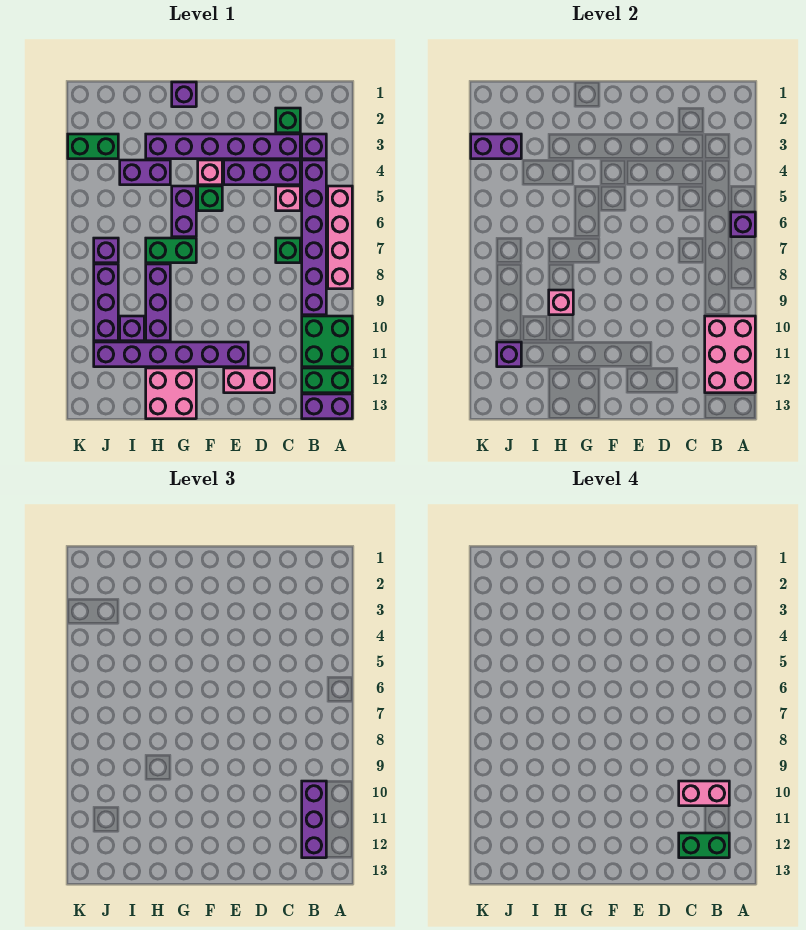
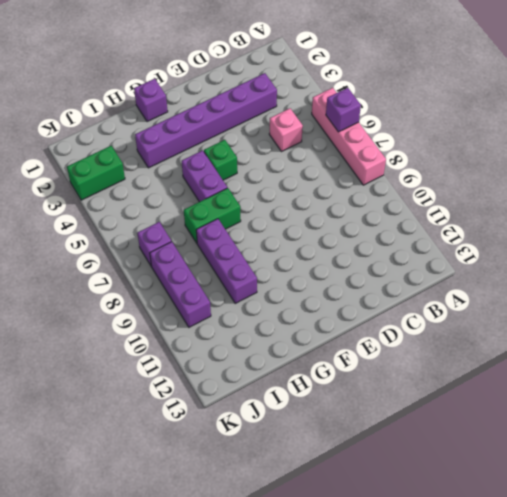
none -> green 2x2 brick [302,316,352,367]
none -> green 1x2 brick [302,368,352,393]
none -> purple 1x2 brick [302,394,352,419]
none -> purple 1x1 brick [302,134,326,159]

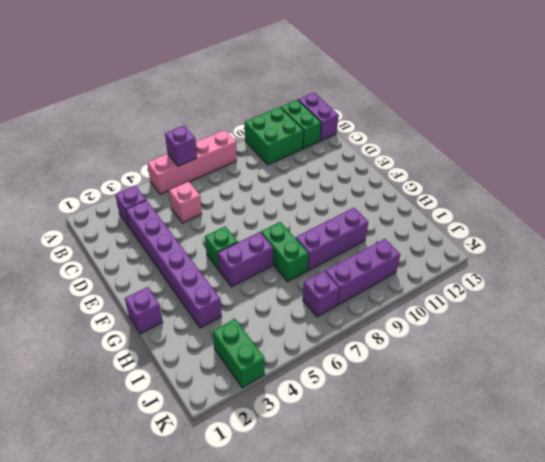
none -> purple 1x6 brick [302,160,326,315]
none -> green 1x1 brick [276,108,300,133]
none -> purple 1x3 brick [224,160,300,185]
none -> green 1x1 brick [276,238,300,263]

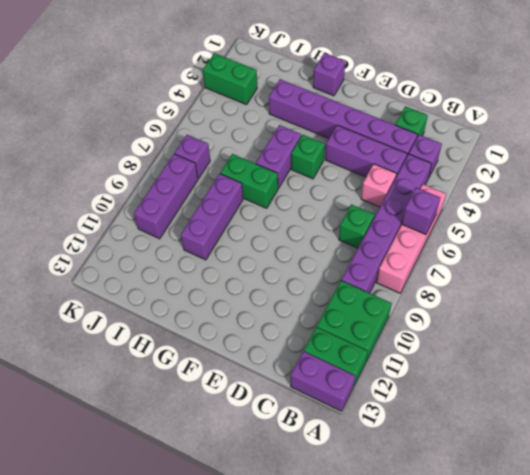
none -> pink 1x2 brick [224,368,274,393]
none -> purple 1x6 brick [94,342,248,367]
none -> pink 1x1 brick [198,160,222,185]
none -> pink 2x2 brick [146,368,196,419]

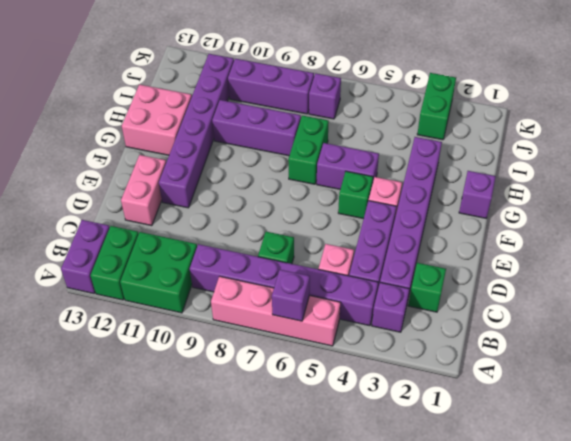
none -> purple 1x2 brick [120,160,170,185]
none -> purple 1x1 brick [120,316,144,341]
none -> pink 2x3 brick [705,316,755,393]
none -> pink 1x1 brick [549,290,573,315]

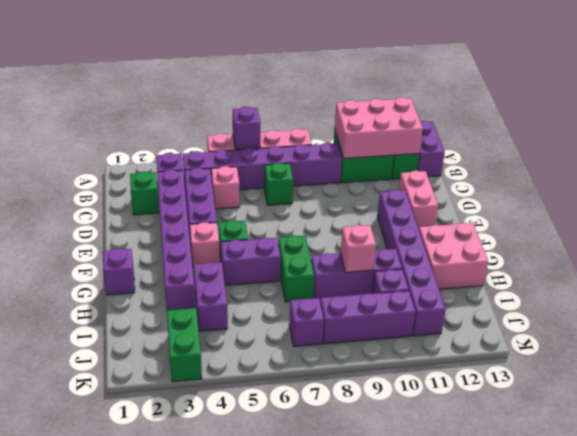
none -> purple 1x2 brick [471,134,521,159]
none -> purple 1x1 brick [497,342,521,367]
none -> purple 1x3 brick [302,781,326,858]
none -> pink 1x2 brick [679,781,729,806]

